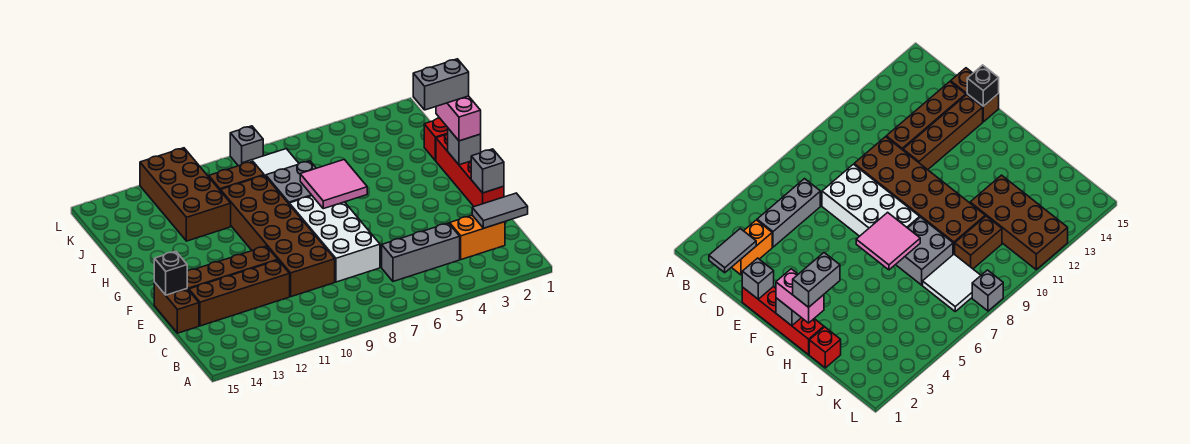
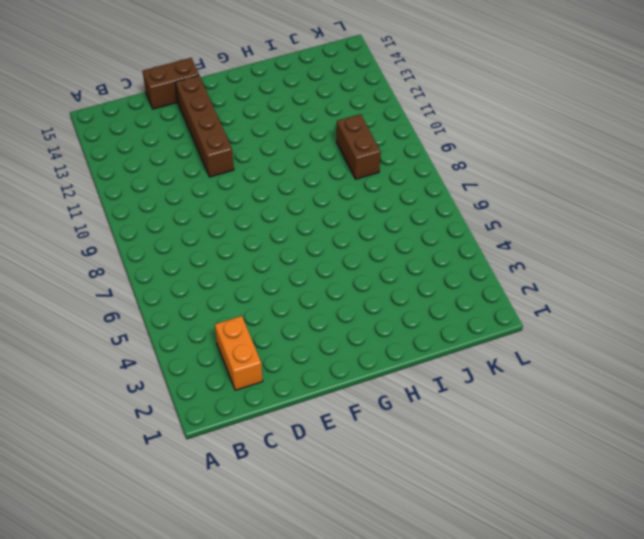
none -> grey 1x3 brick [382,223,460,281]
none -> white 2x4 brick [289,196,380,282]
none -> brown 2x6 brick [221,175,335,297]

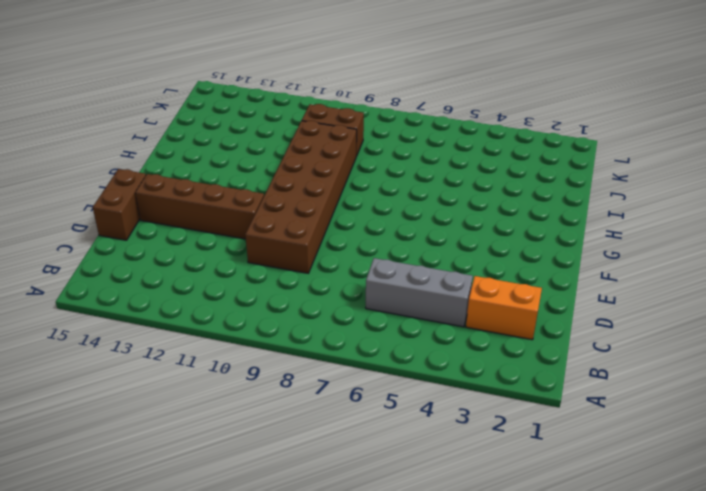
none -> white 2x4 brick [289,196,380,282]
none -> brown 1x4 brick [189,260,290,326]
none -> red 1x4 brick [436,133,504,207]

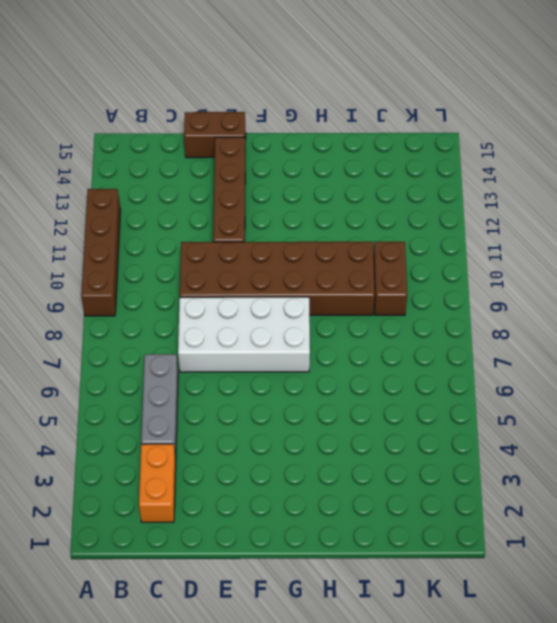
brown 1x4 brick [81,189,120,316] -> brown 1x4 brick moved to [189,260,290,326]
none -> red 1x4 brick [436,133,504,207]
none -> grey 2x2 brick [266,161,316,204]
none -> red 1x1 brick [424,118,448,161]

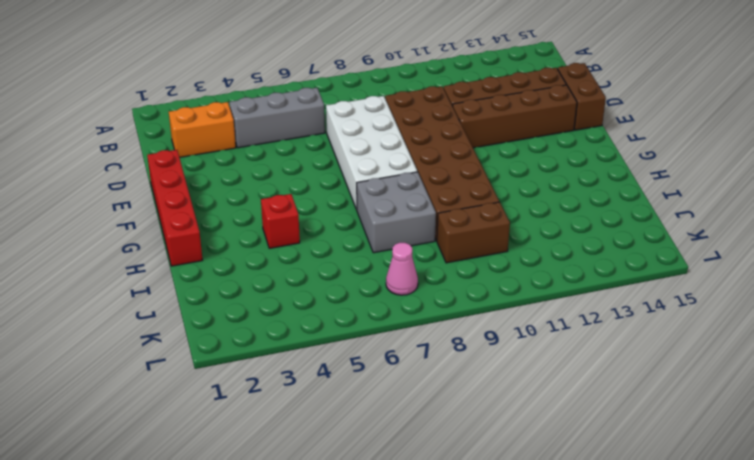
red 1x1 brick [261,194,300,248] -> red 1x1 brick moved to [424,118,448,161]
pink 1x1 cone [386,243,418,295] -> white 2x2 tile [242,149,299,176]
none -> brown 2x4 brick [140,148,231,241]
none -> grey 1x1 brick [230,126,263,166]
none -> grey 1x2 tile [472,193,528,228]

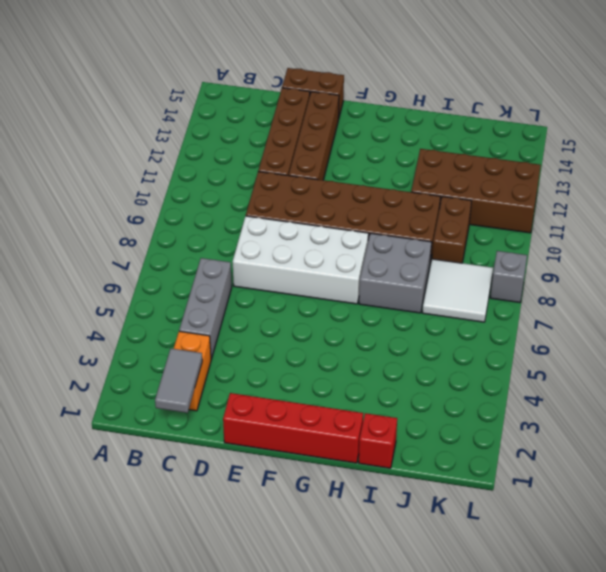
none -> grey 1x1 brick [471,149,504,193]
none -> black 1x1 brick [154,251,187,295]
none -> grey 1x1 brick [448,129,481,165]

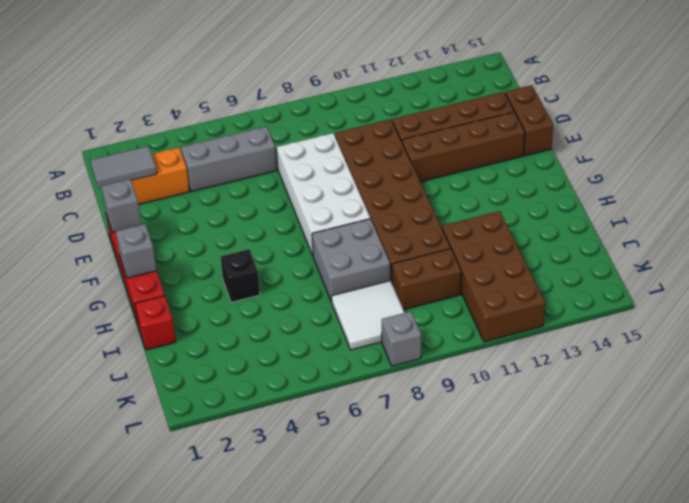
black 1x1 brick [221,249,260,302] -> black 1x1 brick moved to [154,251,187,295]
none -> pink 2x2 tile [300,160,367,209]
none -> pink 1x2 brick [436,96,481,141]
none -> grey 1x2 brick [413,59,469,110]

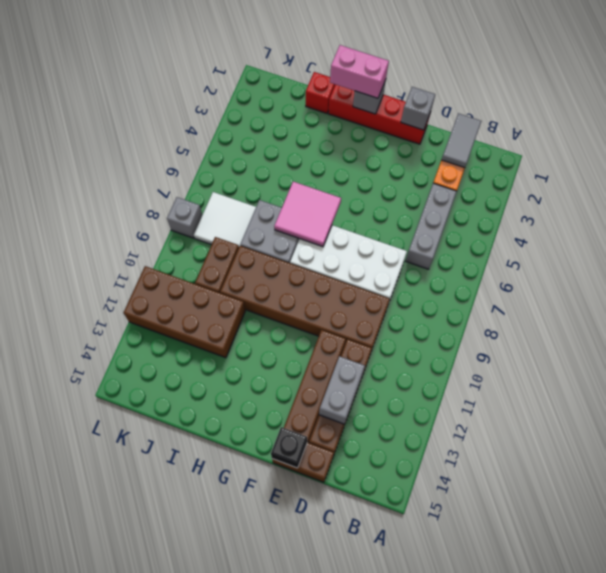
grey 1x2 brick [319,356,365,424] -> grey 1x2 brick moved to [413,59,469,110]

